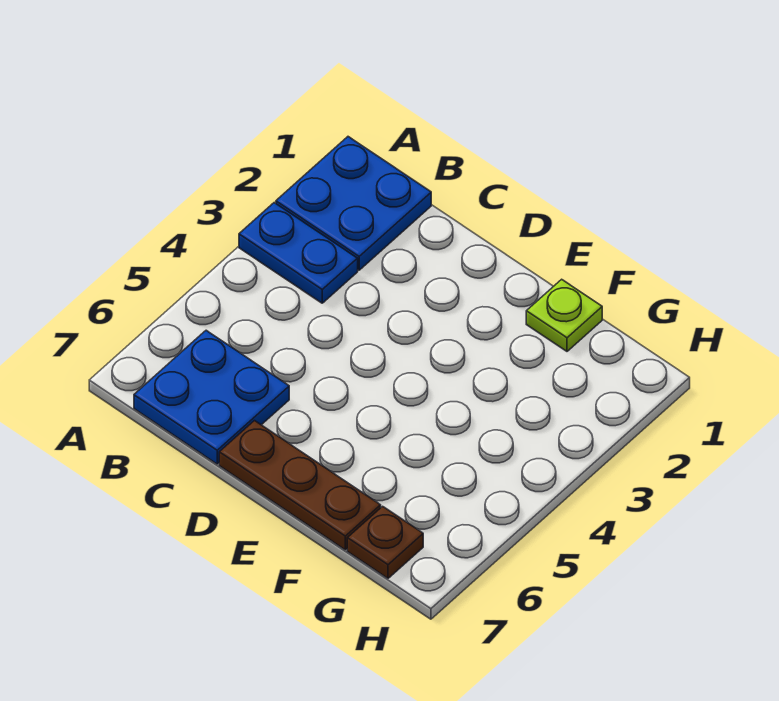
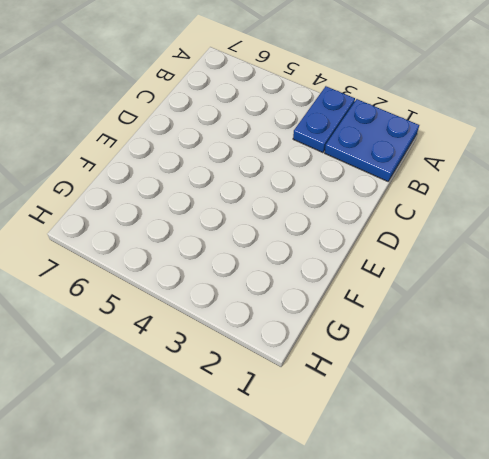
none -> blue 2x2 plate [134,330,289,464]
none -> brown 1x3 plate [219,421,381,550]

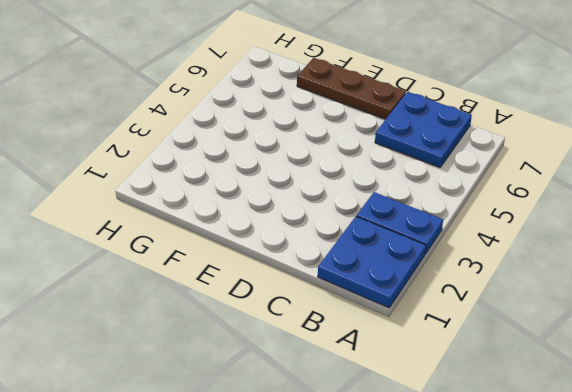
none -> lime 1x1 plate [526,279,602,351]
none -> brown 1x1 plate [347,506,423,578]

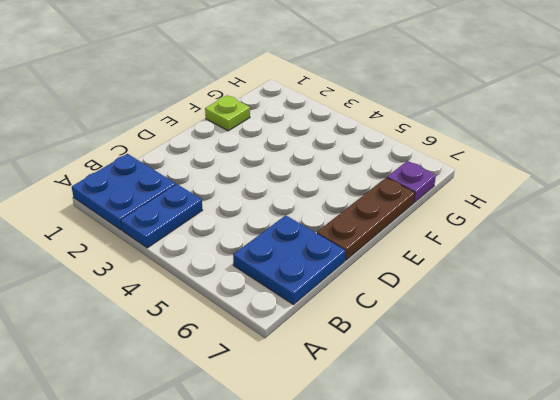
purple 1x1 plate [387,161,436,202] -> brown 1x1 plate [347,506,423,578]

